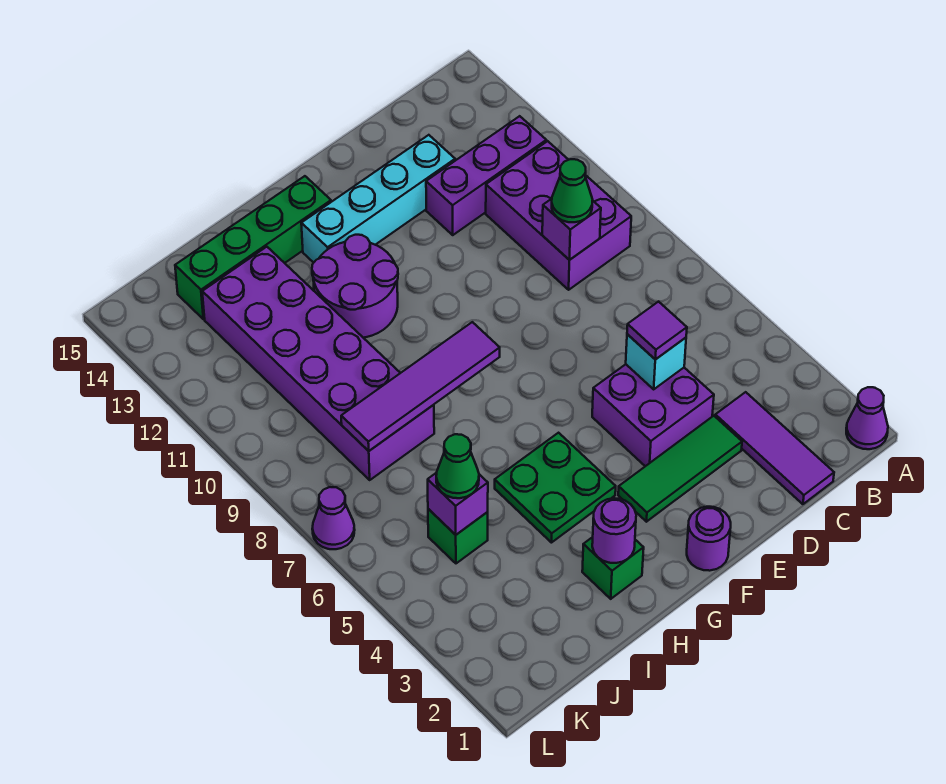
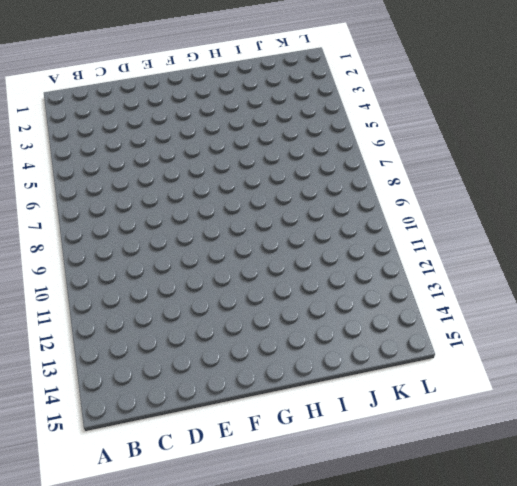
none -> purple 1x1 cone [846,387,888,449]
none -> purple 2x3 brick [486,141,631,290]
none -> purple 1x3 brick [426,116,546,235]

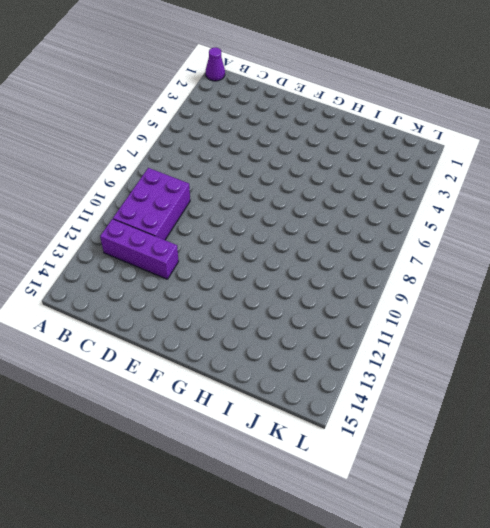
none -> purple 1x3 tile [715,392,834,504]
none -> green 1x3 tile [618,416,742,522]
none -> purple 2x2 brick [592,364,714,466]

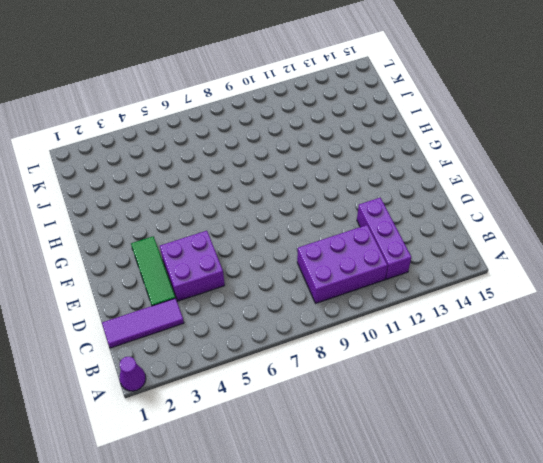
none -> cyan 1x4 brick [301,135,455,263]
none -> purple 1x1 round brick [687,507,731,571]
none -> green 2x2 plate [495,433,616,543]

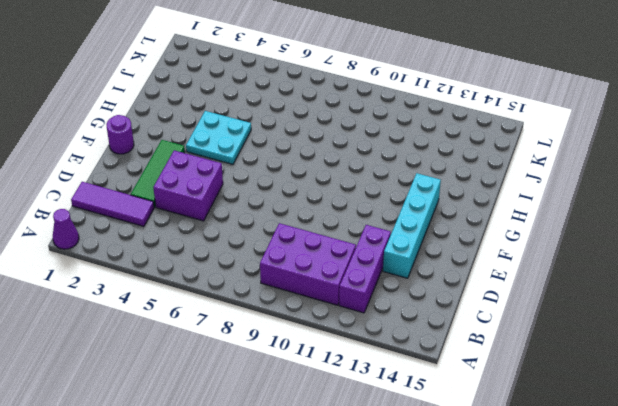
cyan 2x2 plate [186,111,251,164] -> green 2x2 plate [495,433,616,543]
none -> purple 2x2 round brick [312,235,398,338]
none -> green 1x4 brick [175,176,331,319]
none -> green 1x1 brick [582,537,644,599]

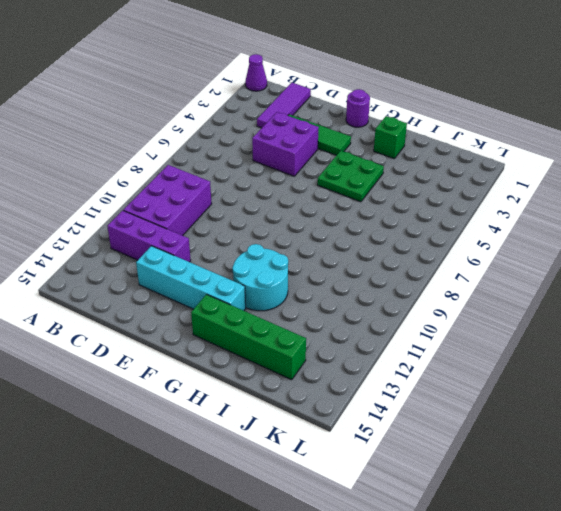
cyan 2x2 round brick [232,244,288,311] -> purple 2x2 round brick [312,235,398,338]
none -> purple 2x6 brick [202,247,434,480]
none -> green 1x1 brick [428,509,488,563]
none -> purple 1x1 cone [312,487,355,549]

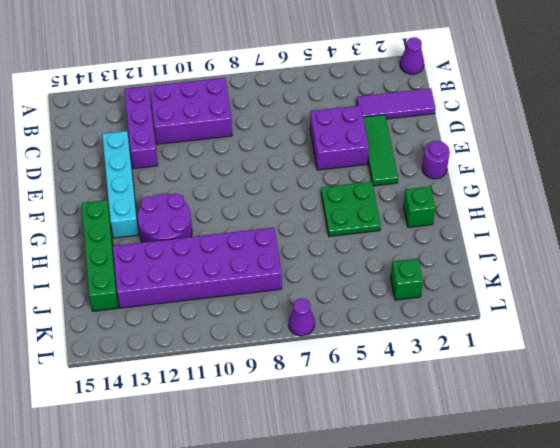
green 1x1 brick [391,259,423,300] -> green 1x1 brick moved to [428,509,488,563]
none -> purple 1x1 brick [542,199,601,260]
none -> cyan 1x1 brick [626,334,686,389]
none -> purple 1x4 tile [341,322,500,451]

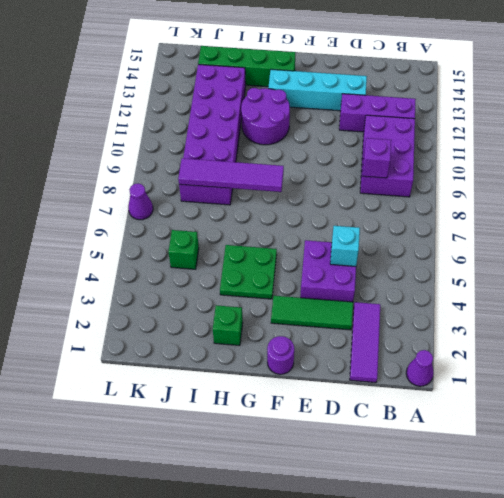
none -> purple 1x1 round brick [592,498,636,563]
none -> purple 1x1 brick [428,473,488,535]
none -> green 1x1 cone [552,159,593,222]

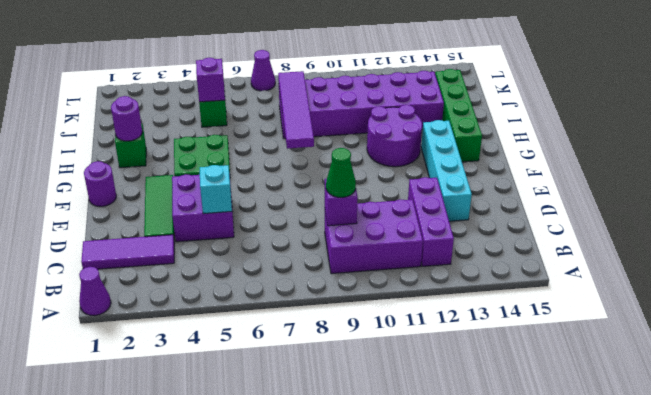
none -> purple 1x1 tile [627,301,687,360]
none -> green 1x1 cone [436,434,479,498]

